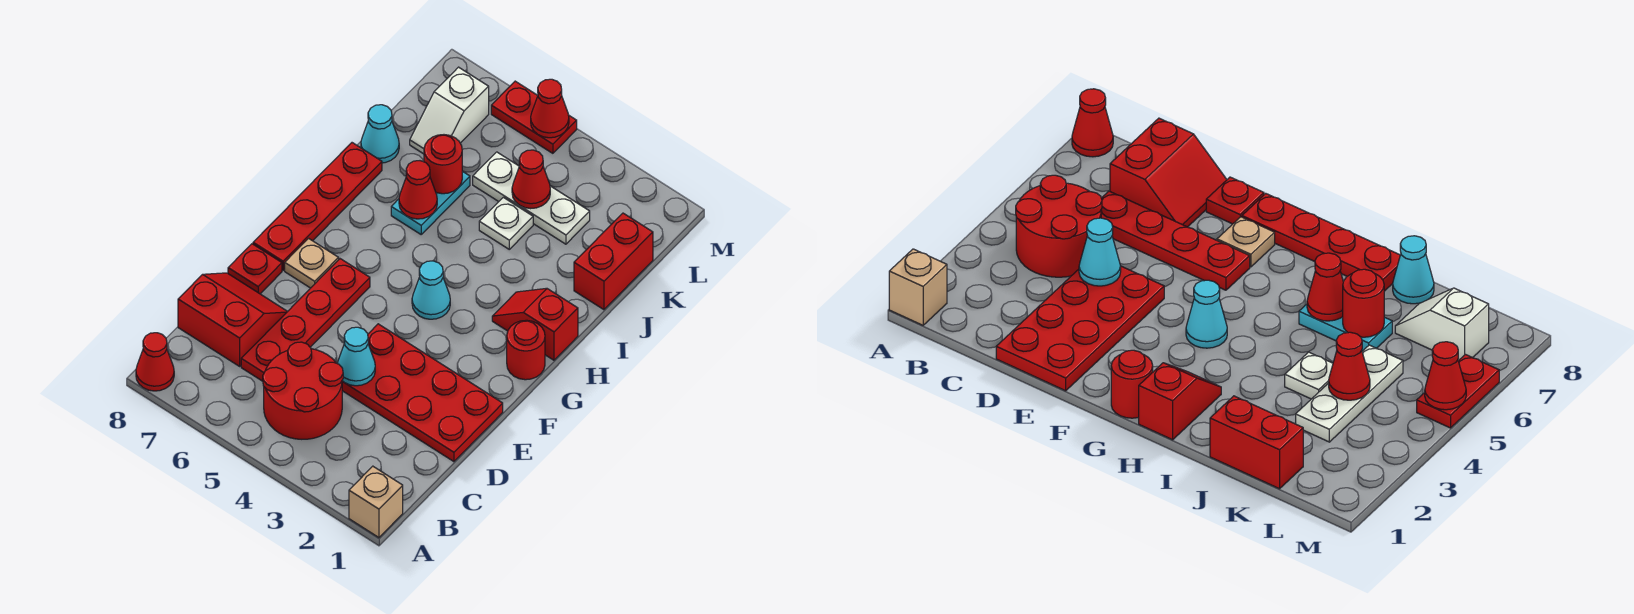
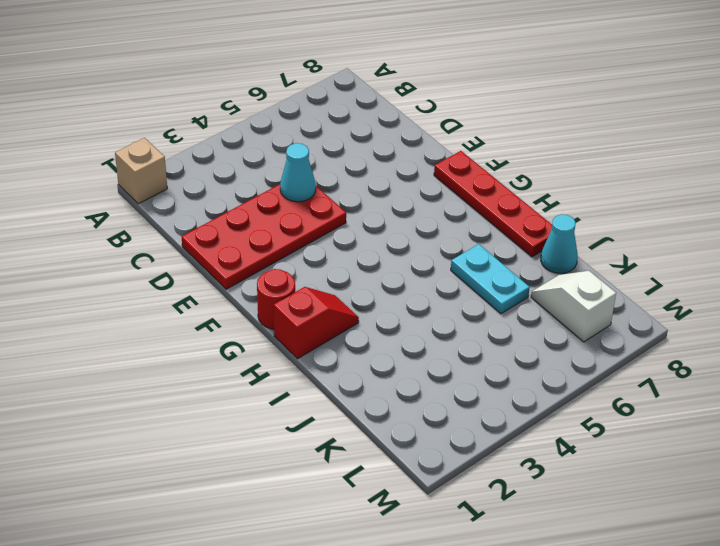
none -> red 1x1 cone [136,333,174,391]
none -> red 2x2 round brick [263,342,343,439]
none -> red 1x4 plate [241,259,370,381]

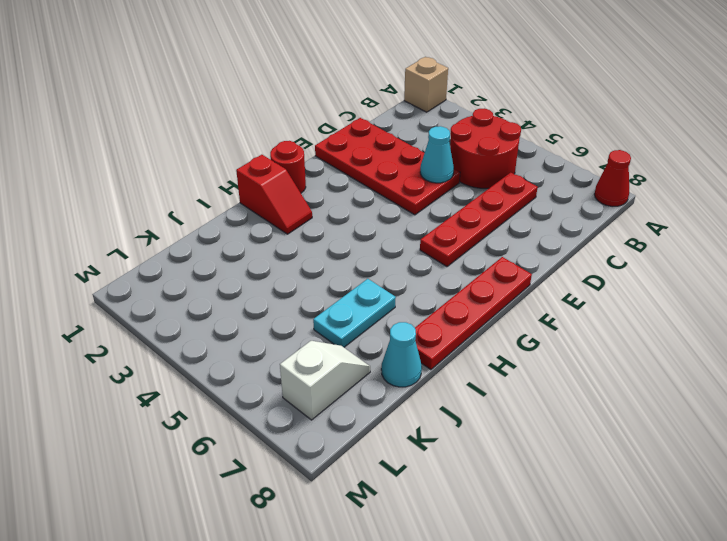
none -> red 2x2 slope [178,273,288,366]
none -> red 1x1 plate [228,244,282,294]
none -> tan 1x1 plate [285,238,339,288]

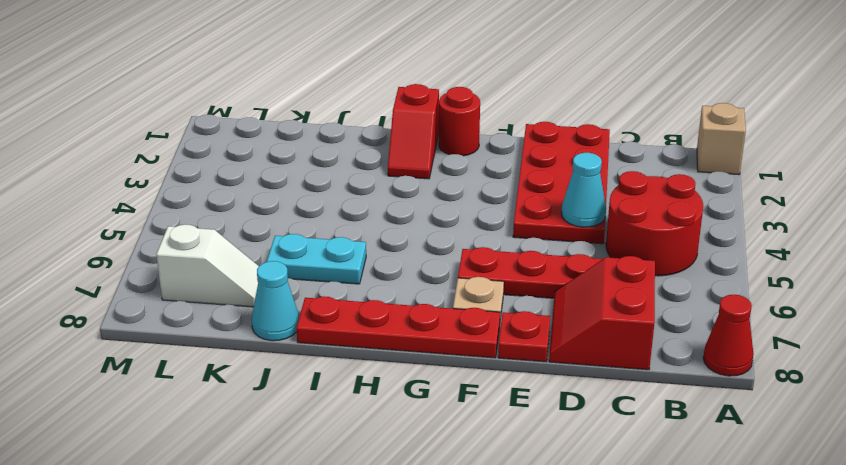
none -> cyan 1x1 cone [412,261,450,319]
none -> red 1x2 brick [574,213,653,310]
none -> white 1x1 plate [479,197,533,249]

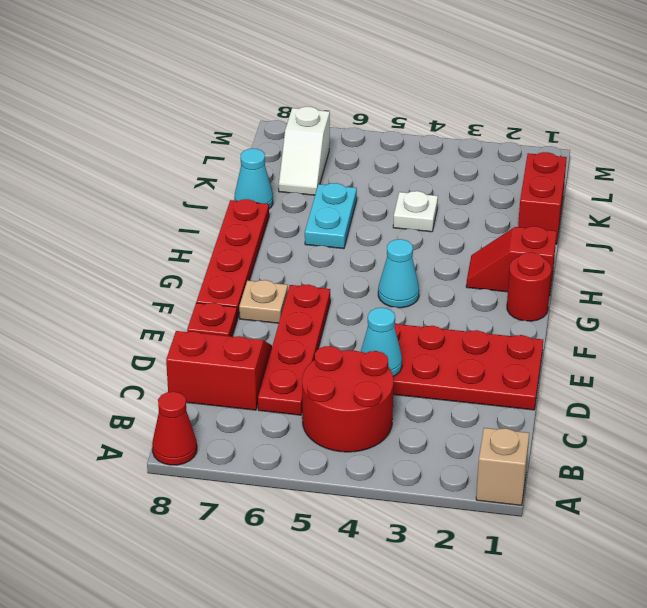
none -> white 1x3 plate [473,152,590,244]
none -> red 1x2 plate [491,81,577,153]
none -> red 1x1 cone [399,161,437,219]

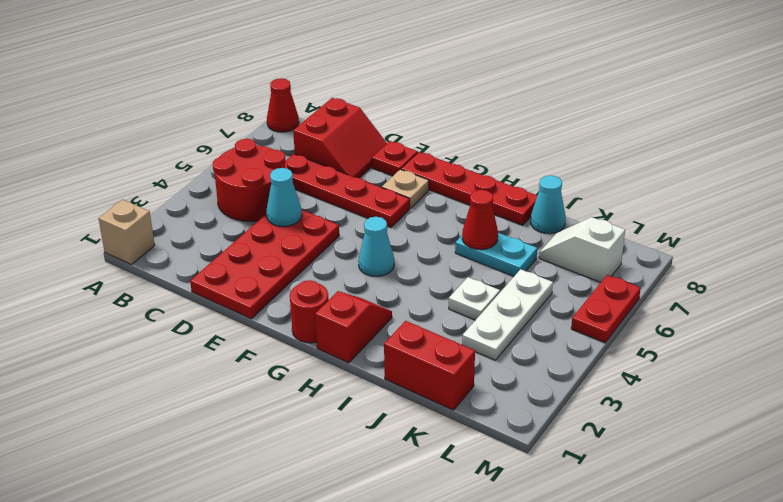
none -> red 1x1 round brick [424,135,462,194]
none -> red 1x1 cone [512,150,550,209]
none -> red 1x1 cone [531,79,569,138]

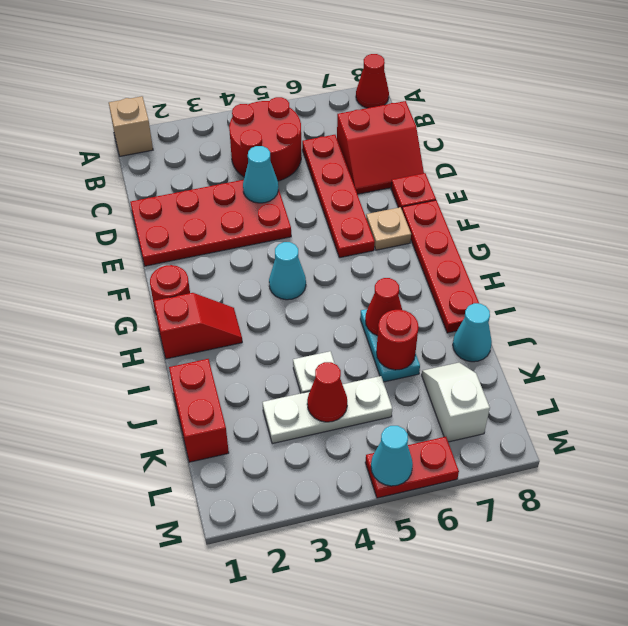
cyan 1x1 cone [371,426,413,486] -> red 1x1 cone [531,79,569,138]

